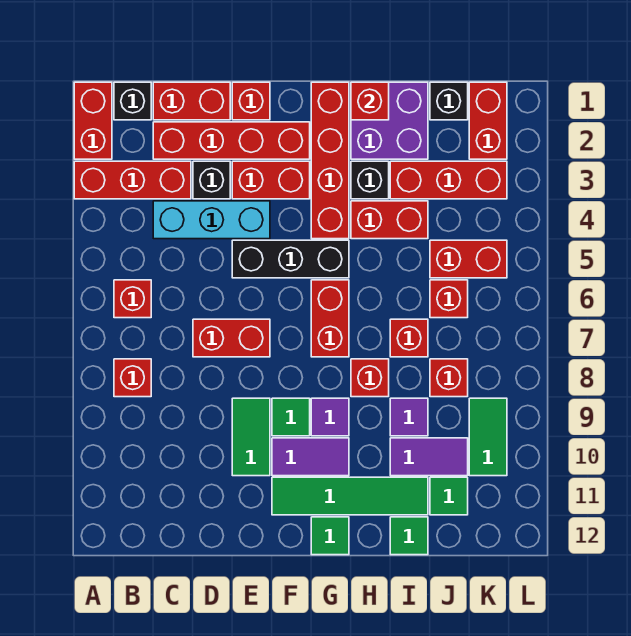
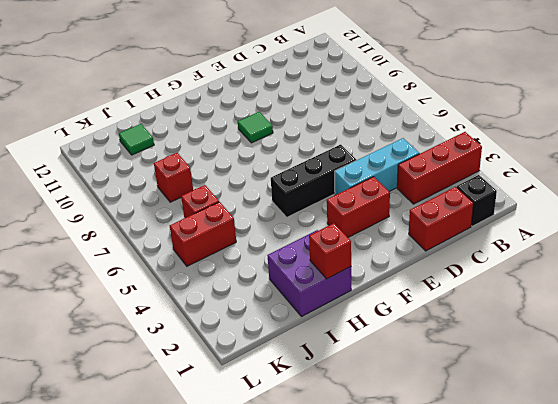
none -> red 1x2 brick [74,82,112,159]
none -> red 1x1 brick [114,280,151,318]
none -> red 1x1 brick [114,359,151,397]
none -> red 1x4 brick [153,122,310,159]

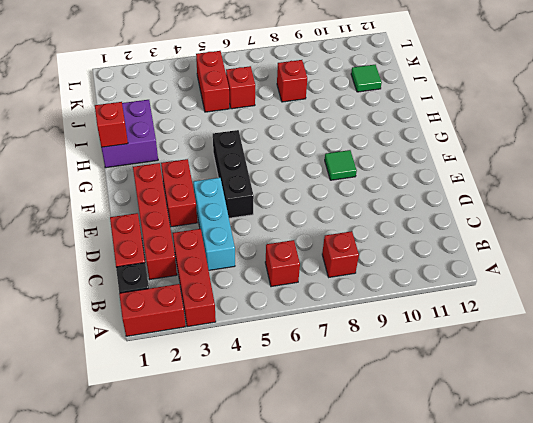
none -> black 1x1 brick [193,161,230,199]
none -> red 1x2 brick [193,319,270,357]
none -> red 1x1 brick [232,82,270,120]
none -> green 1x2 tile [232,398,270,476]

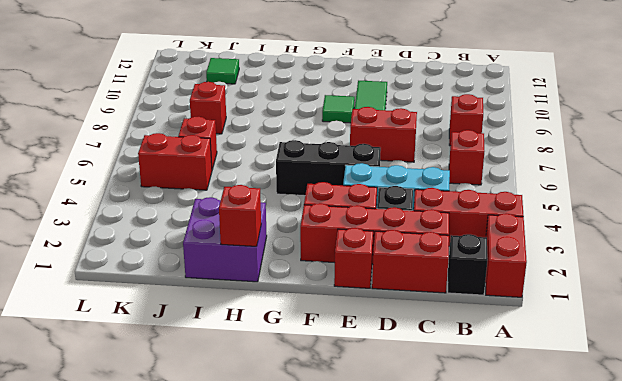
none -> purple 1x2 tile [272,438,349,476]
none -> green 1x4 tile [272,477,428,515]
none -> red 1x4 brick [311,82,349,239]
none -> red 1x2 brick [311,280,349,357]

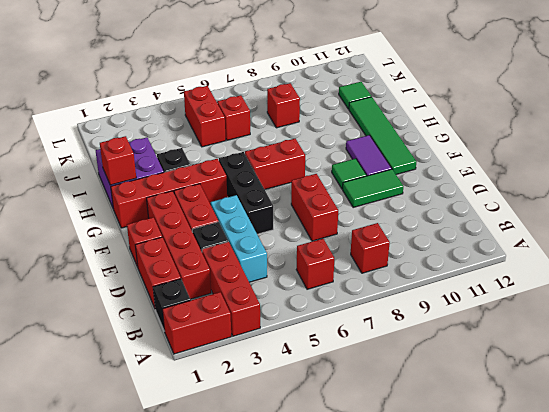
none -> purple 1x1 tile [311,398,349,436]
none -> green 1x1 tile [311,517,349,555]
none -> red 1x2 brick [351,201,428,239]
none -> red 1x1 brick [351,359,389,397]

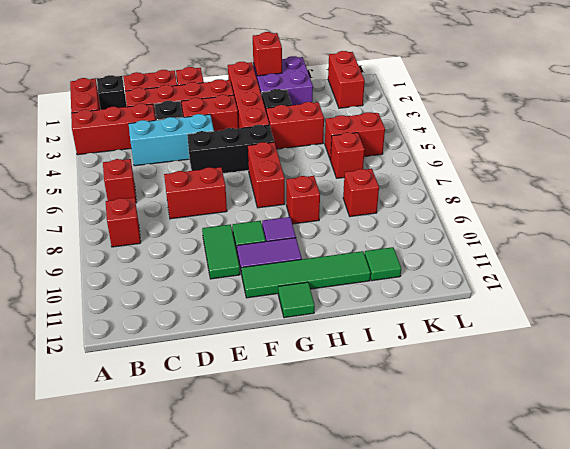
none -> red 1x3 brick [390,161,507,199]
none -> red 1x1 brick [390,319,428,357]
none -> purple 1x1 tile [390,398,428,436]
none -> purple 1x2 tile [390,438,468,476]

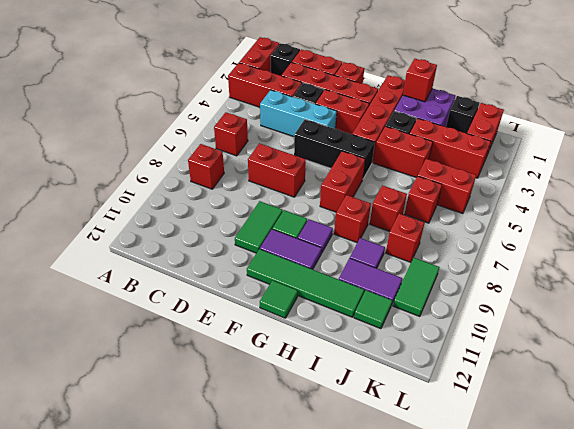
none -> green 1x1 tile [390,517,428,555]

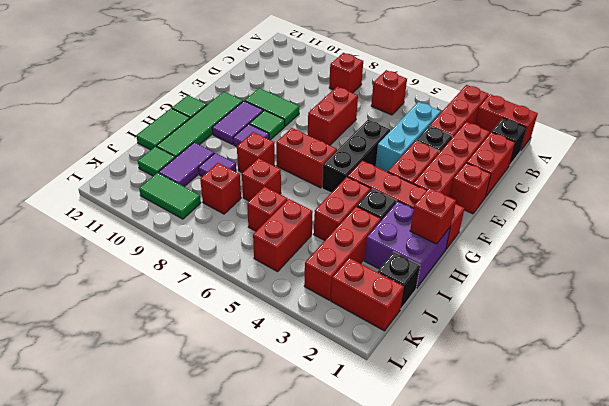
green 1x2 tile [136,108,190,150] -> green 1x1 tile [390,517,428,555]

